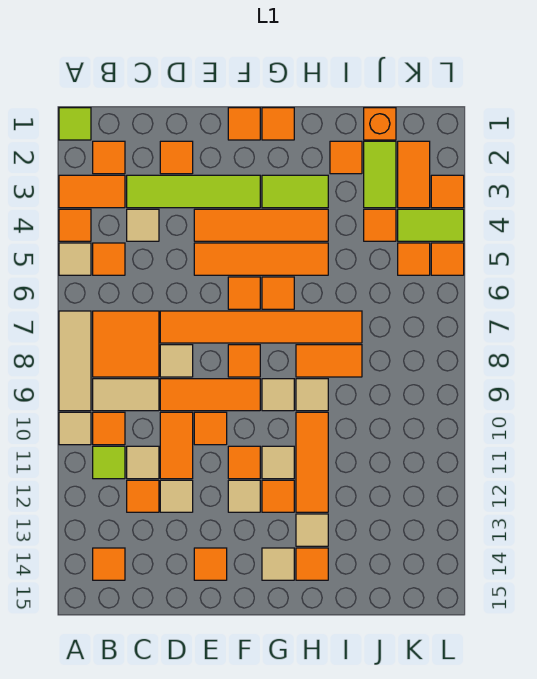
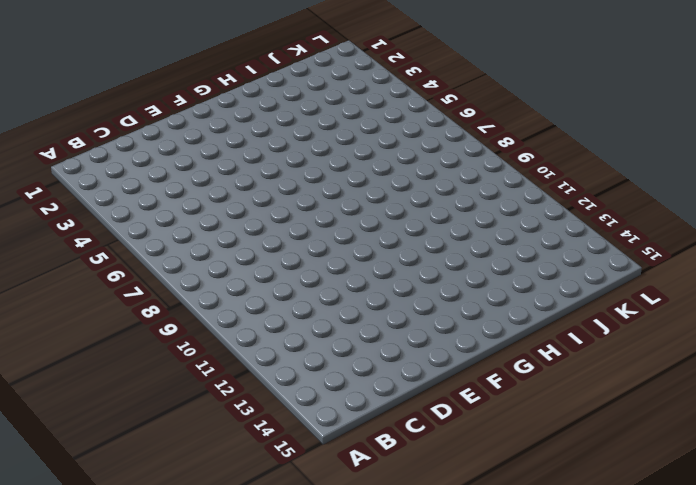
none -> lime 1x1 tile [59,108,91,140]
none -> orange 1x2 tile [59,175,125,208]
none -> orange 1x1 tile [59,209,91,241]
none -> tan 1x1 tile [59,243,91,275]

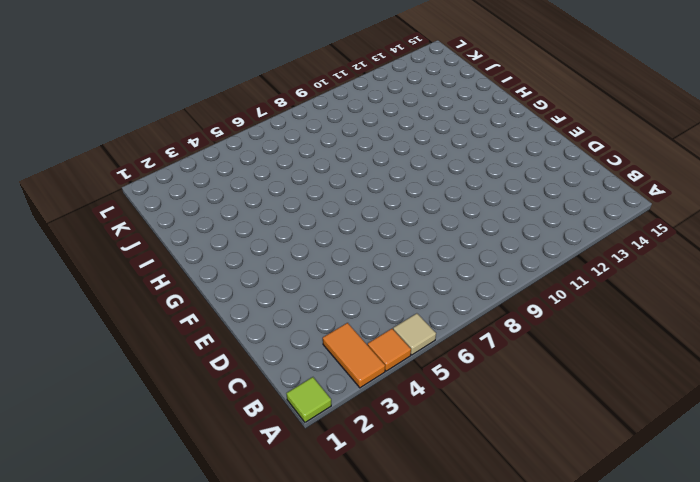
none -> tan 1x3 tile [59,311,91,411]
none -> tan 1x1 tile [59,412,91,445]
none -> orange 1x1 tile [93,141,125,174]
none -> orange 1x1 tile [93,243,125,275]

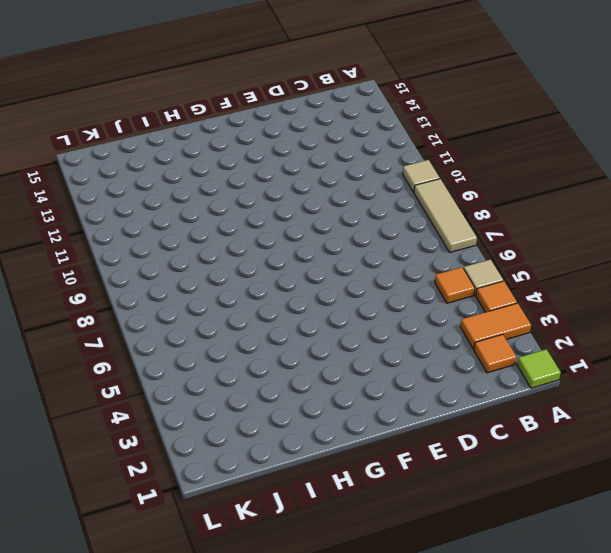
none -> orange 2x2 tile [93,311,159,377]
none -> tan 1x2 tile [93,379,159,411]
none -> orange 1x1 tile [93,412,125,445]
none -> lime 1x1 tile [93,446,125,479]

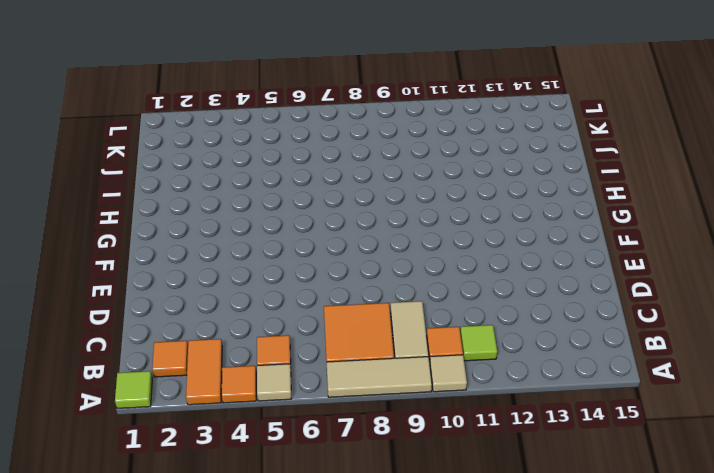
none -> orange 1x1 tile [93,548,125,580]
none -> lime 1x4 tile [127,175,260,208]
none -> tan 1x1 tile [127,209,159,241]
none -> tan 1x1 tile [127,446,159,479]

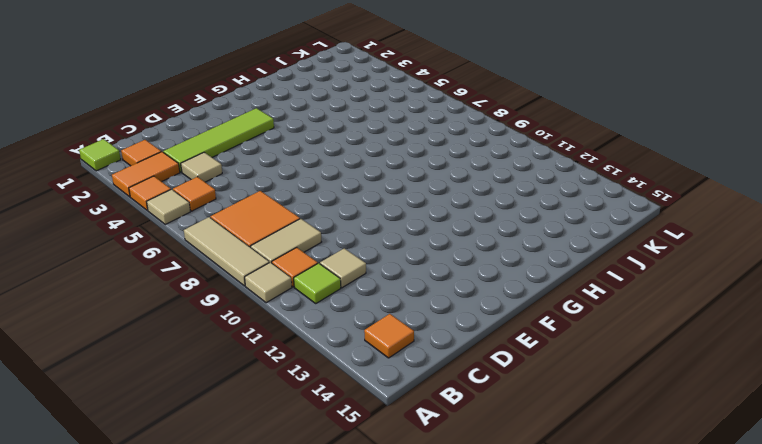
none -> orange 1x1 tile [127,480,159,512]
none -> orange 1x1 tile [160,141,193,174]
none -> orange 1x6 tile [160,311,362,343]
none -> tan 1x1 tile [160,345,193,377]

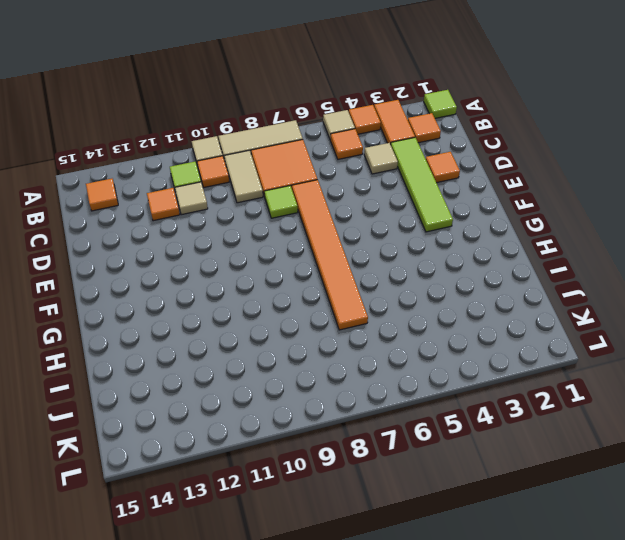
lime 1x1 tile [264,186,298,218] -> tan 1x1 tile [160,345,193,377]
none -> orange 1x3 tile [160,379,260,411]
none -> orange 1x2 tile [160,412,193,479]
none -> tan 1x1 tile [160,480,193,512]
none -> orange 1x4 tile [194,209,328,241]

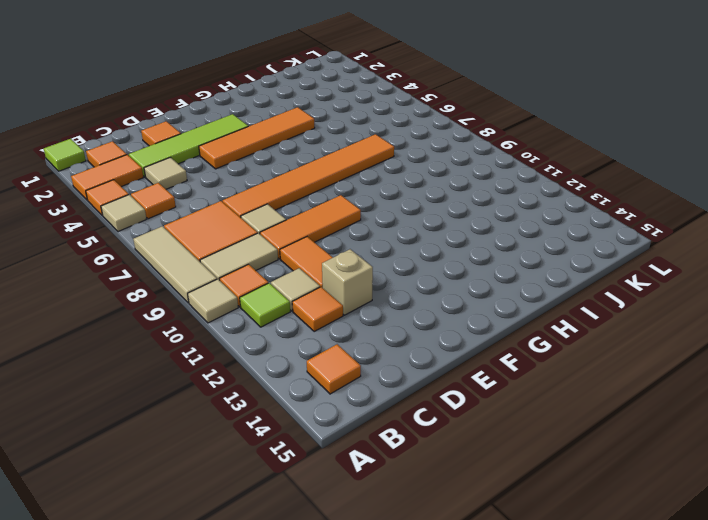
tan 1x1 brick [322,249,373,315] -> tan 1x1 tile [160,480,193,512]
none -> orange 1x4 tile [194,243,328,275]
none -> orange 1x1 tile [194,412,227,445]
none -> orange 1x1 tile [194,548,227,580]
none -> orange 1x1 tile [228,108,260,140]

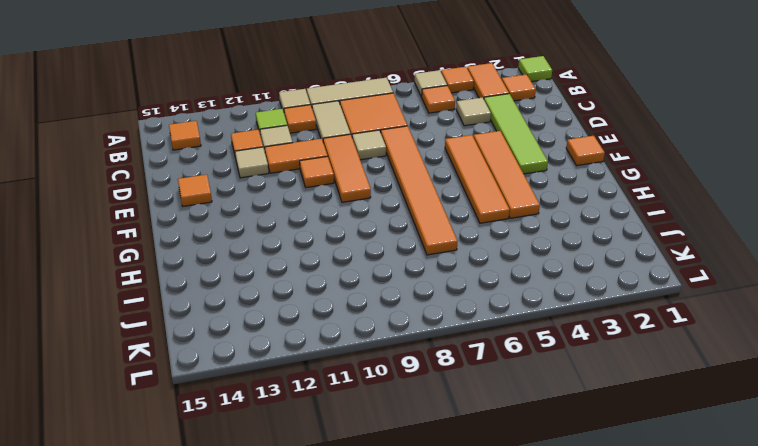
none -> orange 1x1 tile [160,141,193,174]
none -> orange 1x1 tile [228,277,260,309]
none -> orange 1x1 tile [228,345,260,377]
none -> orange 1x1 tile [228,446,260,479]

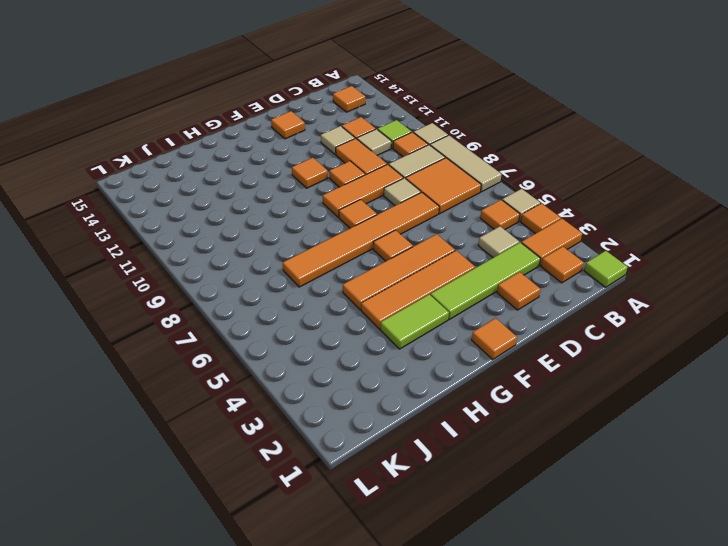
none -> tan 1x1 tile [228,480,260,512]
none -> orange 1x1 tile [262,108,294,140]
none -> orange 1x1 tile [262,277,294,309]
none -> tan 1x1 tile [262,379,294,411]

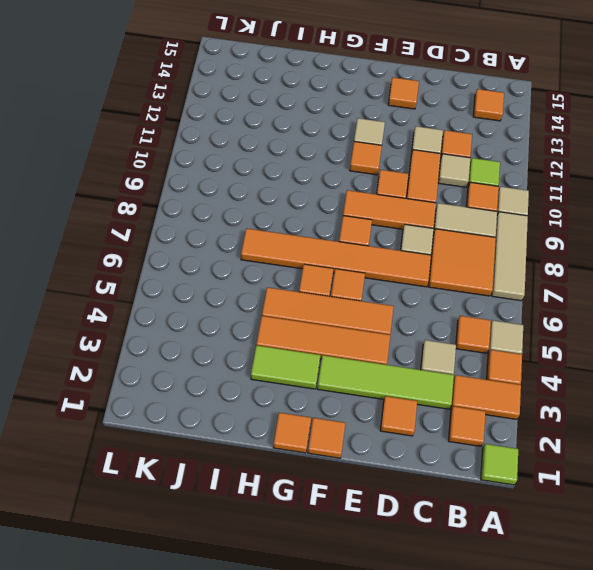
none -> tan 1x1 tile [262,379,294,411]
none -> tan 1x1 tile [262,446,294,479]
none -> orange 1x1 tile [262,480,294,512]
none -> tan 1x1 tile [262,548,294,580]

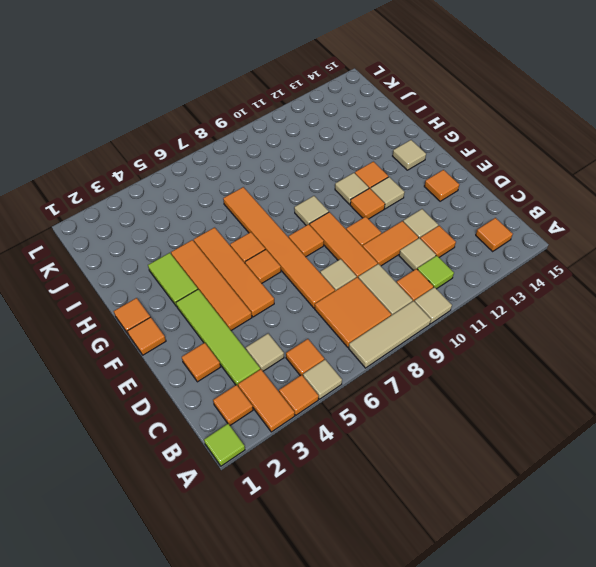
none -> orange 1x2 tile [296,345,362,377]
none -> tan 1x1 tile [296,379,328,411]
none -> orange 1x3 tile [296,412,328,512]
none -> tan 1x1 tile [296,514,328,546]

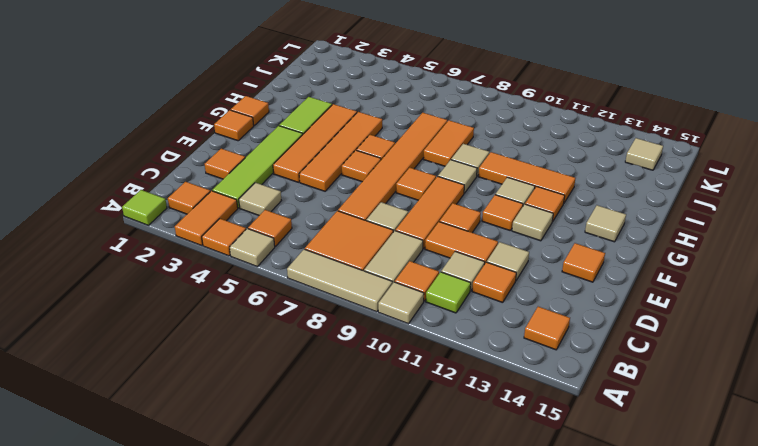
tan 1x1 tile [625,138,663,170] -> tan 1x1 tile moved to [296,514,328,546]
none -> orange 1x1 tile [296,548,328,580]
none -> orange 1x1 tile [330,141,362,174]
none -> orange 1x1 brick [364,108,396,140]
none -> lime 1x2 tile [364,141,396,208]

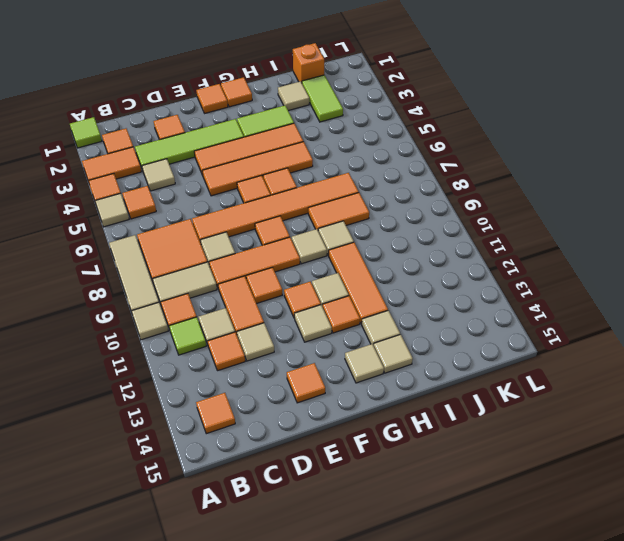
tan 1x1 tile [374,335,413,373] -> orange 1x1 tile [296,548,328,580]
tan 1x1 tile [278,81,309,111] -> orange 1x1 tile [330,141,362,174]
none -> orange 1x1 tile [364,209,396,241]
none -> orange 1x2 tile [398,141,430,208]
none -> lime 1x2 tile [398,209,464,241]
none -> orange 1x1 tile [398,243,430,275]

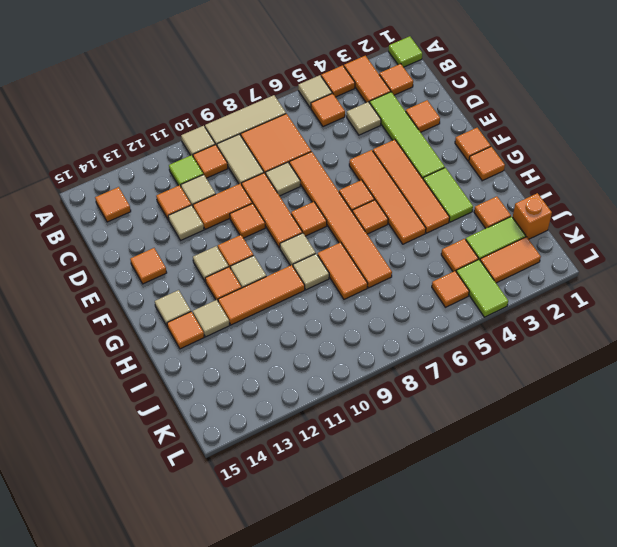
none -> orange 1x1 tile [431,175,464,208]
none -> orange 1x1 tile [431,243,464,275]

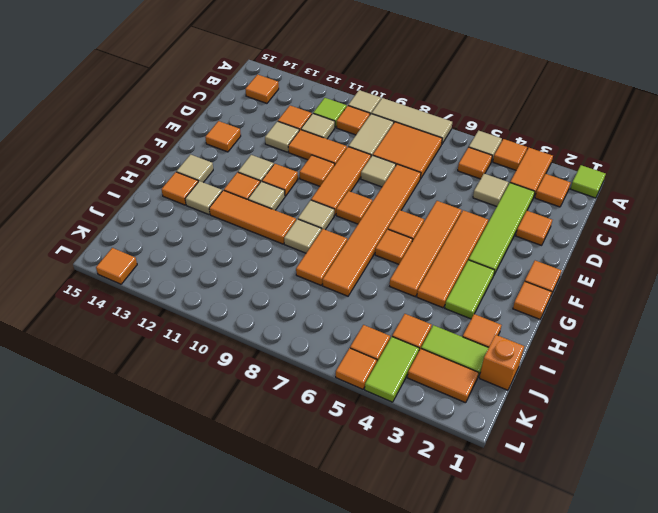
orange 1x1 tile [96,248,137,284] -> orange 1x1 tile moved to [431,175,464,208]

